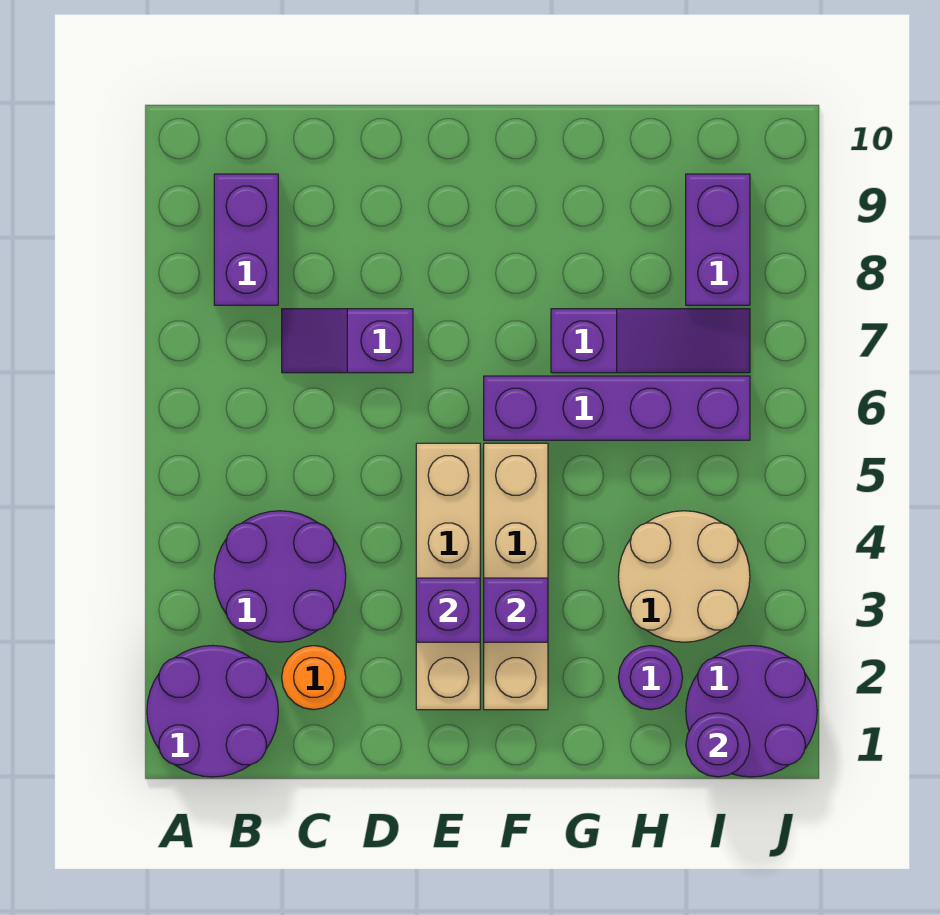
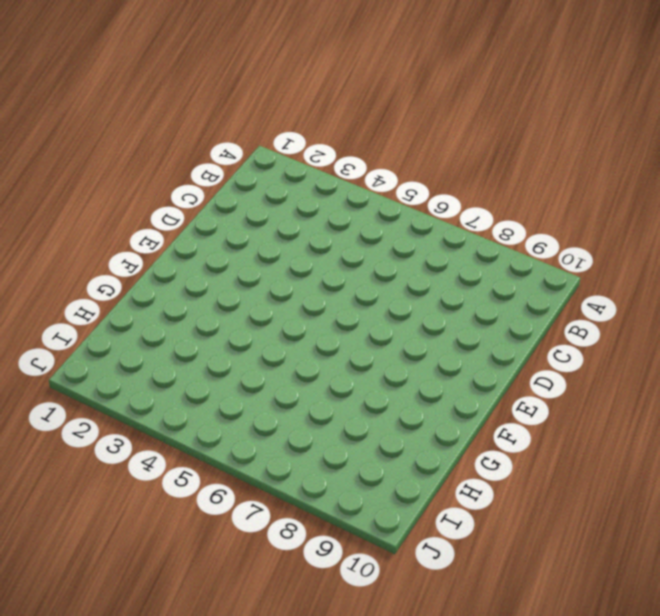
none -> purple 2x2 round brick [147,645,278,777]
none -> purple 2x2 round brick [214,511,346,642]
none -> purple 1x2 brick [214,174,278,305]

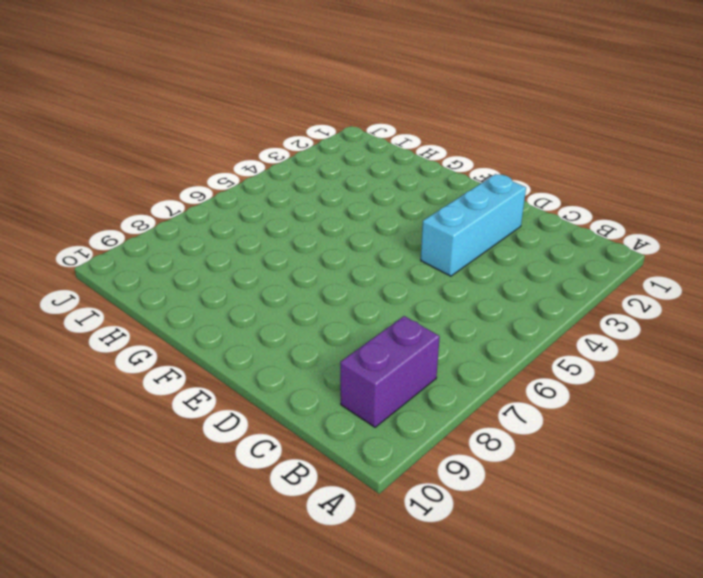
cyan 1x3 brick [421,174,526,276] -> none
none -> purple 2x2 round brick [147,645,278,777]
none -> purple 2x2 round brick [214,511,346,642]
none -> orange 1x1 round brick [282,646,346,710]

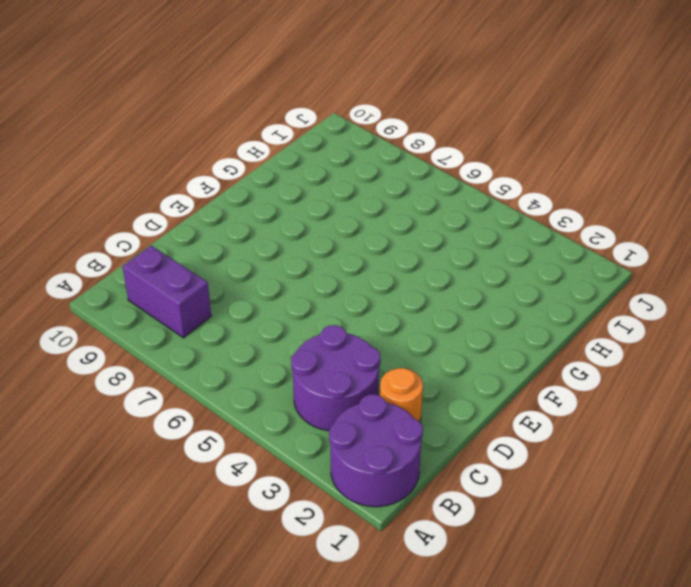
none -> purple 1x2 slope [282,309,413,373]
none -> tan 1x4 brick [416,443,480,710]
none -> tan 1x4 brick [484,443,548,710]

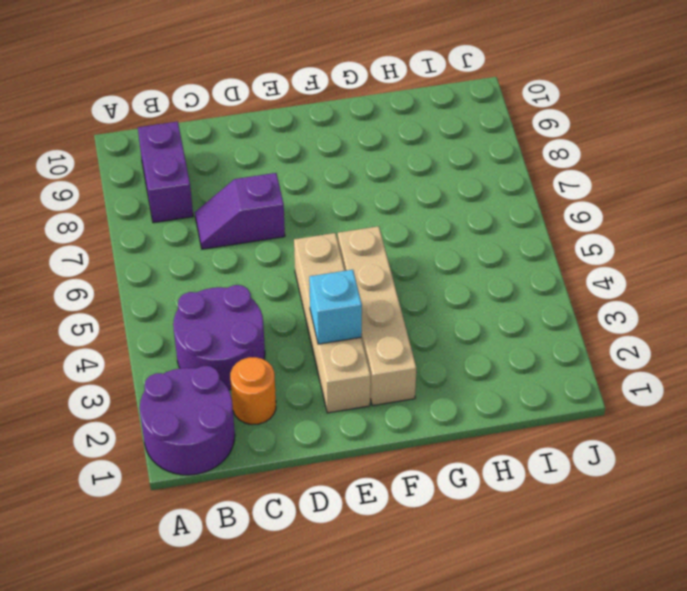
cyan 1x1 brick [309,270,362,344] -> purple 1x1 brick [416,578,480,642]
none -> purple 1x4 brick [484,376,750,440]
none -> purple 1x3 slope [551,309,750,373]
none -> purple 1x1 round brick [618,646,683,710]

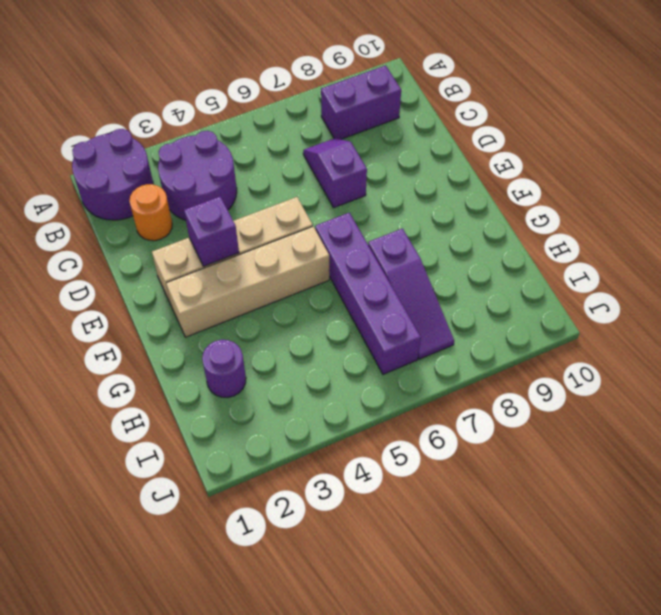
none -> tan 2x2 round brick [618,511,750,642]
none -> purple 2x2 round brick [686,646,817,777]
none -> purple 1x2 brick [686,174,750,305]

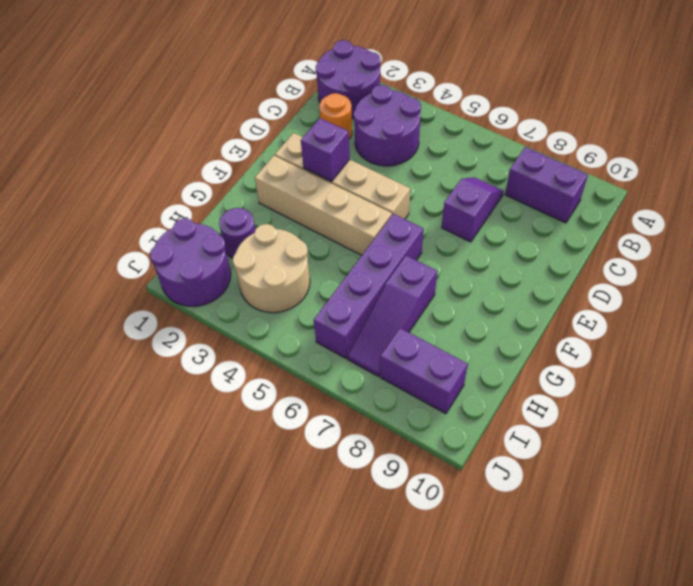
none -> purple 1x1 brick [484,578,548,642]
none -> purple 1x1 round brick [686,713,750,777]

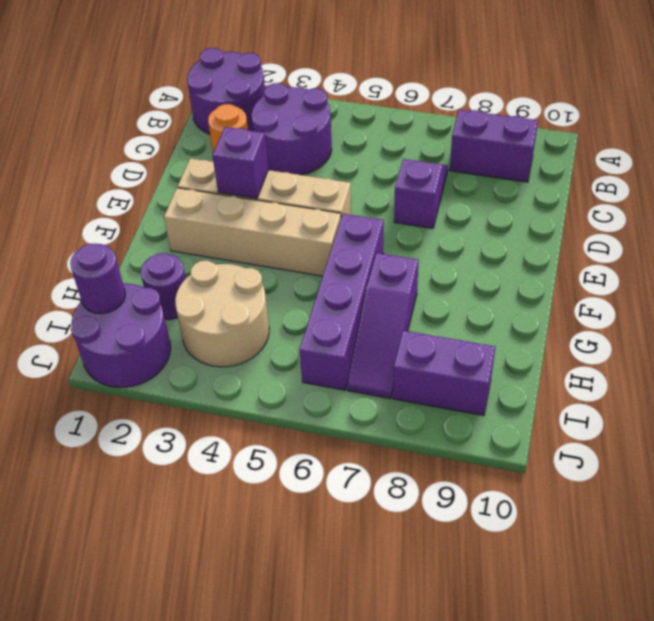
none -> purple 1x1 brick [484,578,548,642]

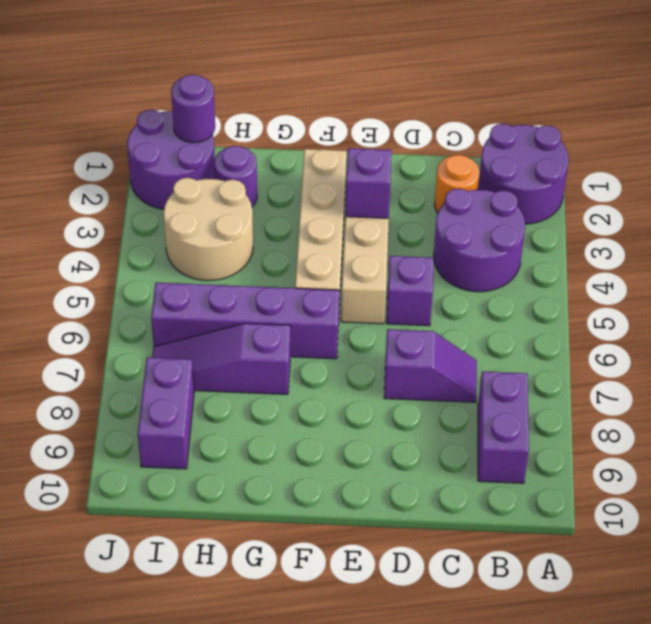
purple 1x1 brick [387,256,433,326] -> purple 1x1 brick moved to [484,578,548,642]

